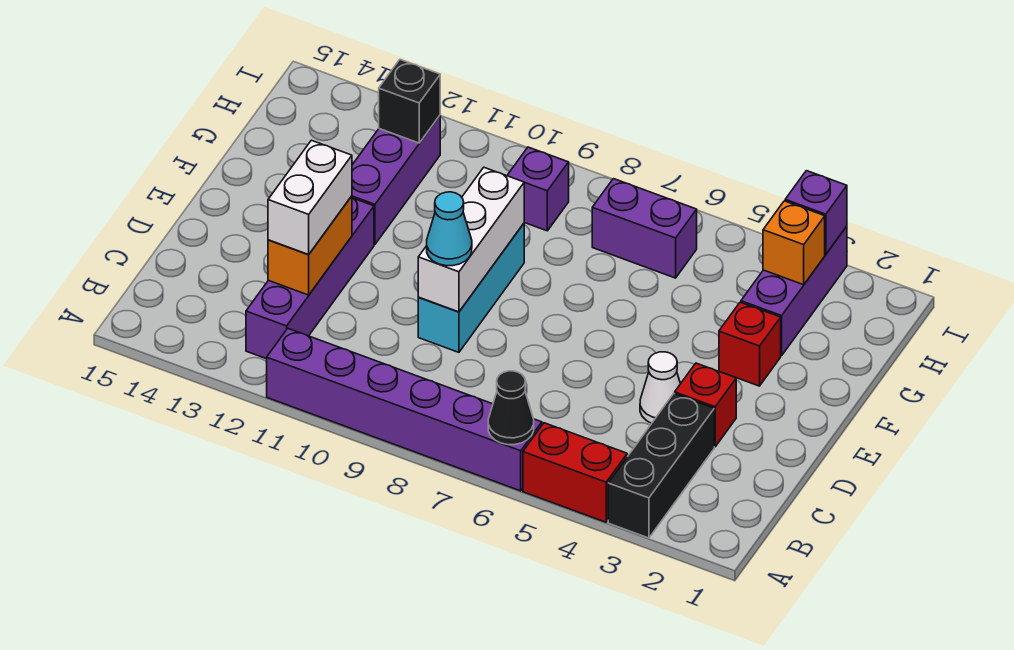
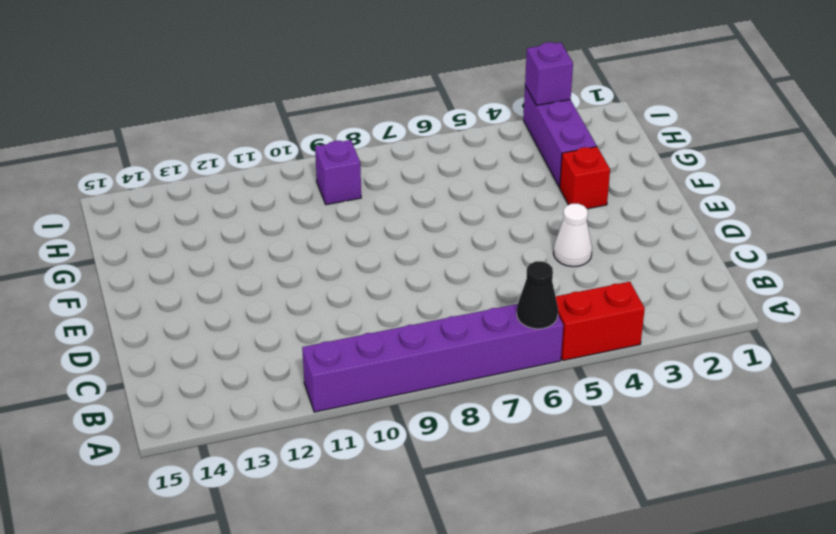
none -> black 1x3 brick [608,394,714,538]
none -> purple 1x4 brick [246,198,374,359]
none -> red 1x1 brick [675,363,736,447]

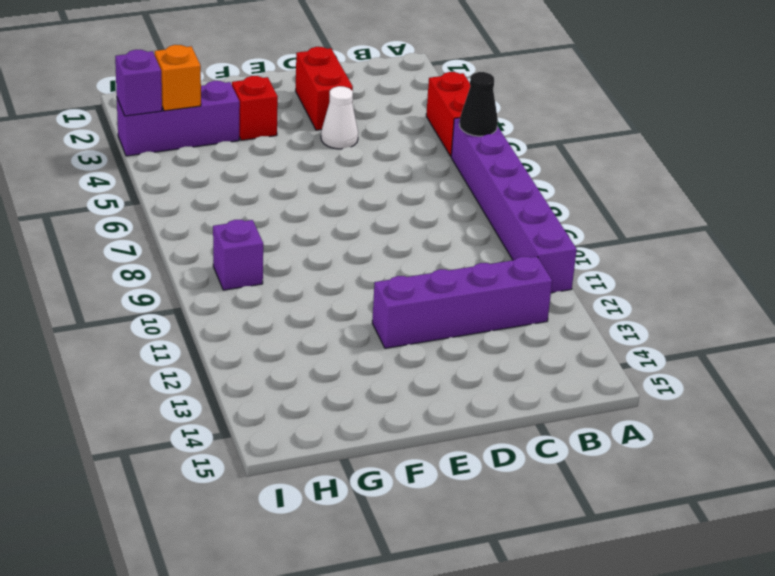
red 1x2 brick [296,47,353,130] -> red 1x1 brick [675,363,736,447]
none -> black 1x3 brick [608,394,714,538]
none -> cyan 1x3 brick [418,224,524,352]
none -> purple 1x3 brick [352,116,440,244]

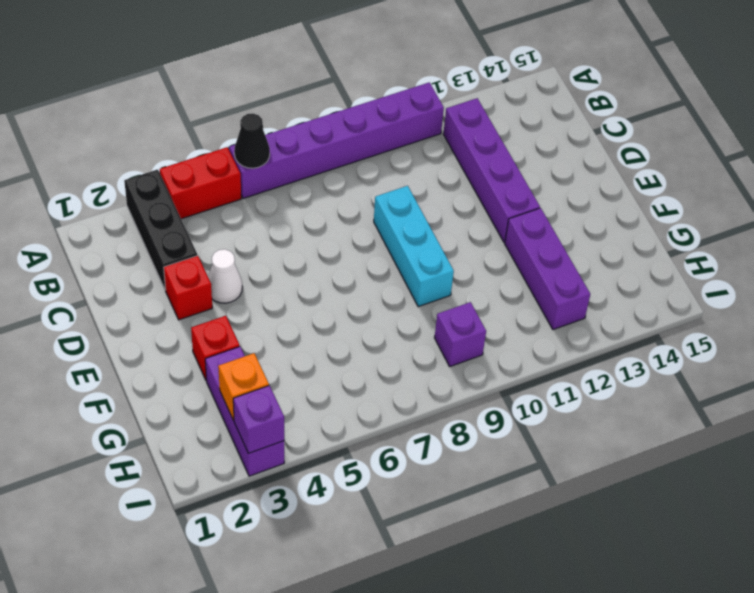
none -> purple 1x2 brick [592,179,697,278]
none -> orange 1x2 brick [268,196,352,295]
none -> white 1x3 brick [418,168,524,312]

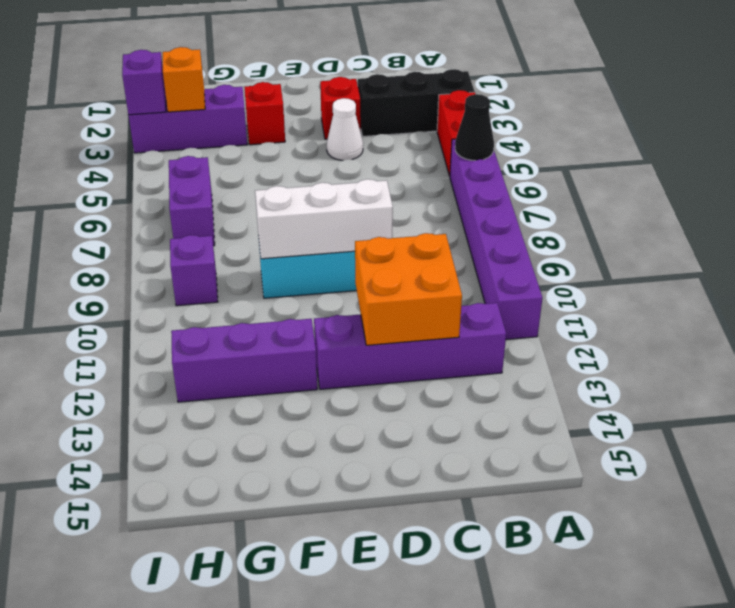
orange 2x2 brick [355,233,462,345] -> orange 1x2 brick [268,196,352,295]
none -> black 1x1 brick [379,60,440,143]
none -> white 1x2 brick [268,140,352,254]
none -> cyan 1x1 cone [427,192,472,266]

